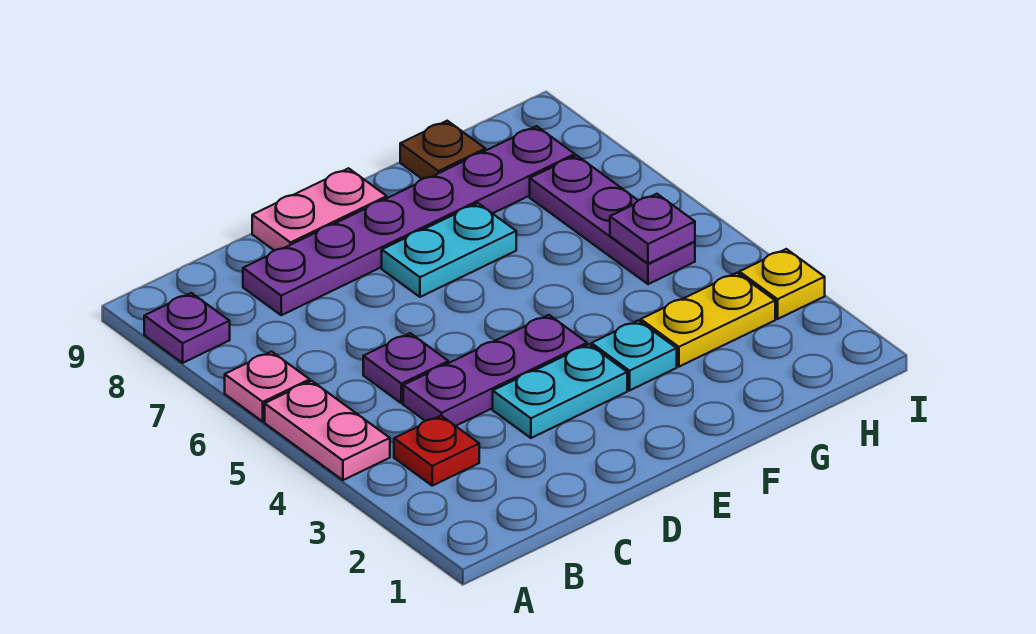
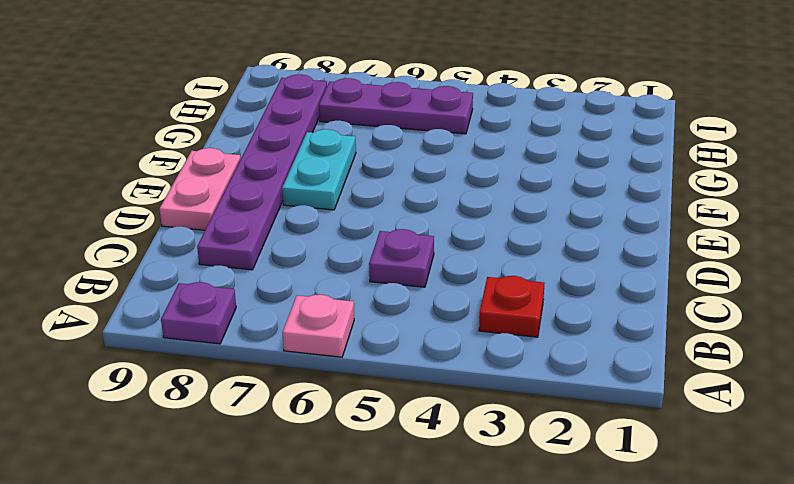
none -> pink 1x2 plate [265,381,390,480]
none -> purple 1x3 plate [403,315,587,426]
none -> cyan 1x2 plate [493,344,627,438]

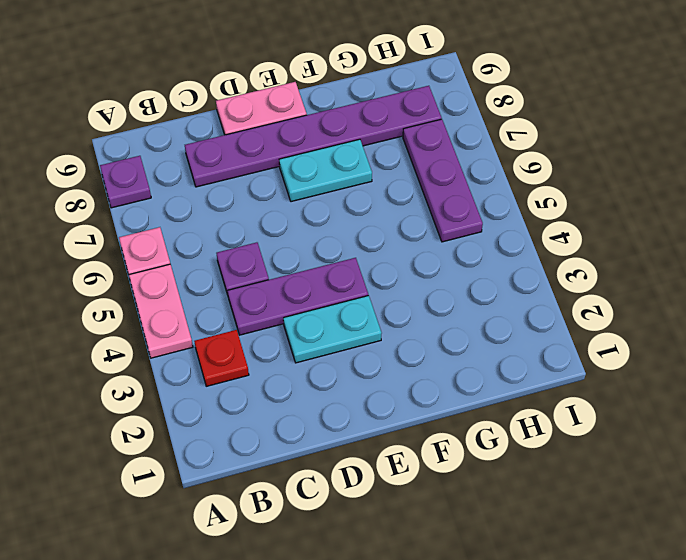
none -> cyan 1x1 plate [591,320,677,390]
none -> yellow 1x2 plate [641,273,775,367]
none -> brown 1x1 plate [400,121,485,179]

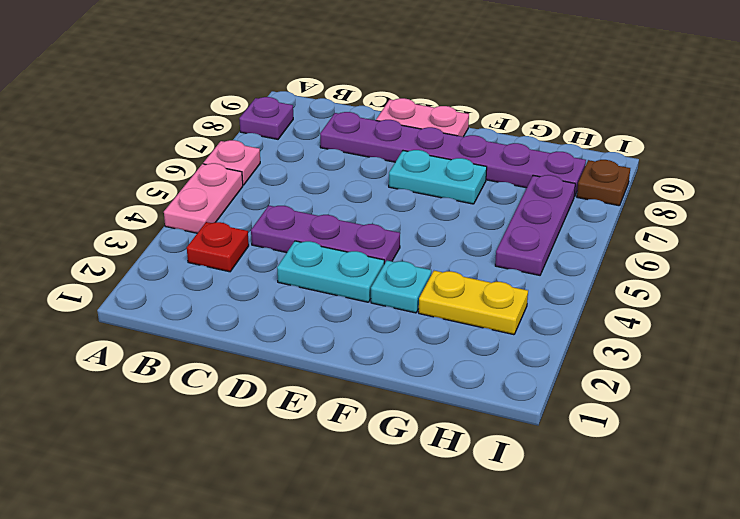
brown 1x1 plate [577,160,630,206] -> brown 1x1 plate moved to [400,121,485,179]
none -> purple 1x1 plate [363,333,448,403]
none -> yellow 1x1 plate [739,249,825,319]
none -> purple 1x1 plate [610,194,695,264]

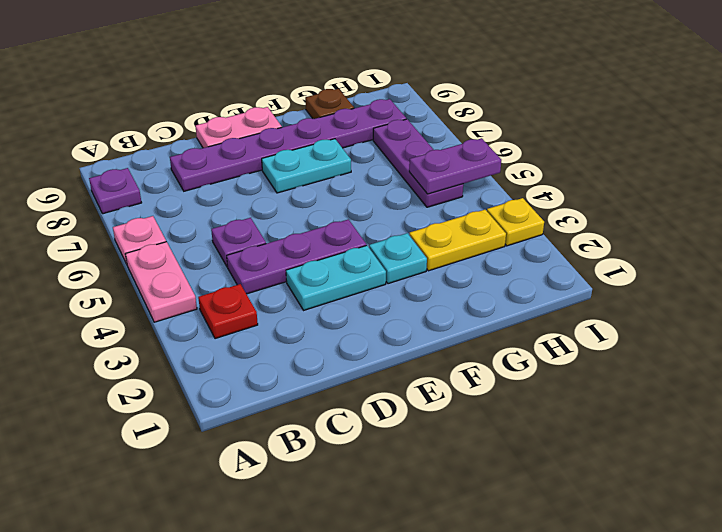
purple 1x2 plate [409,138,501,194] -> purple 1x1 plate [610,194,695,264]

